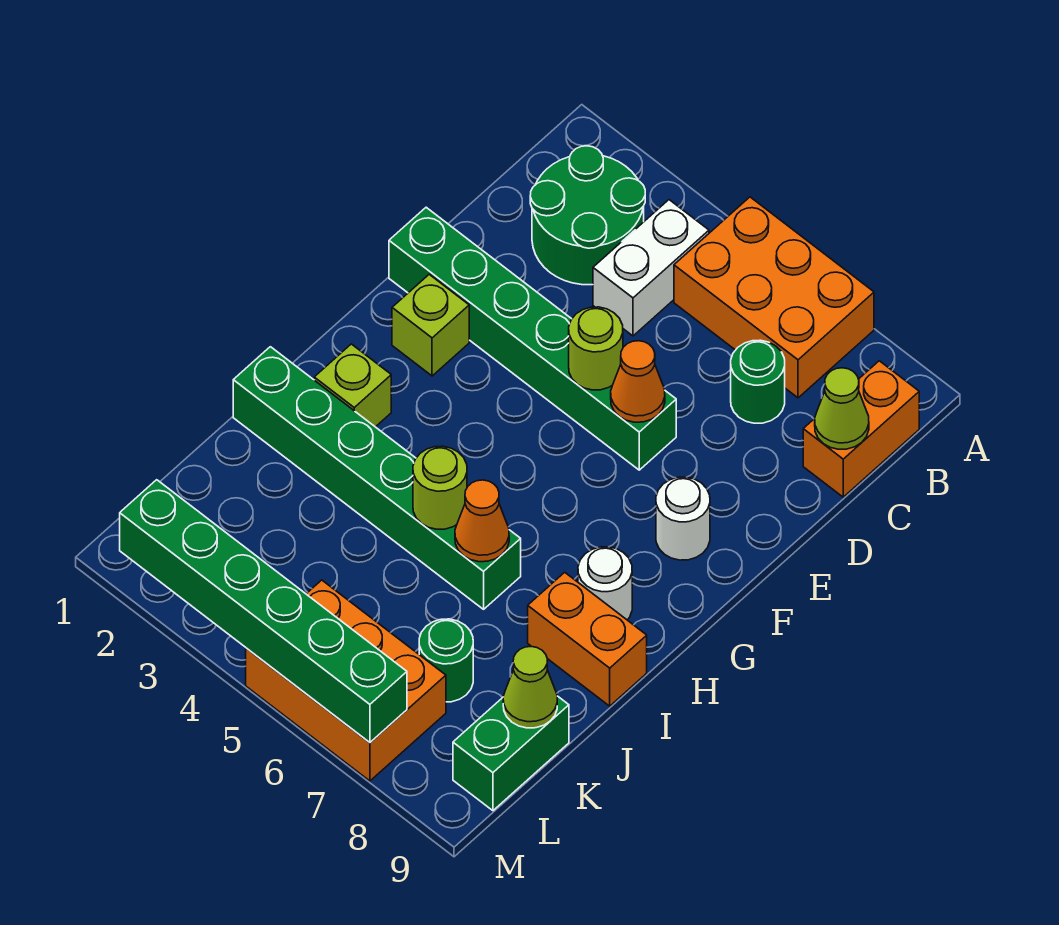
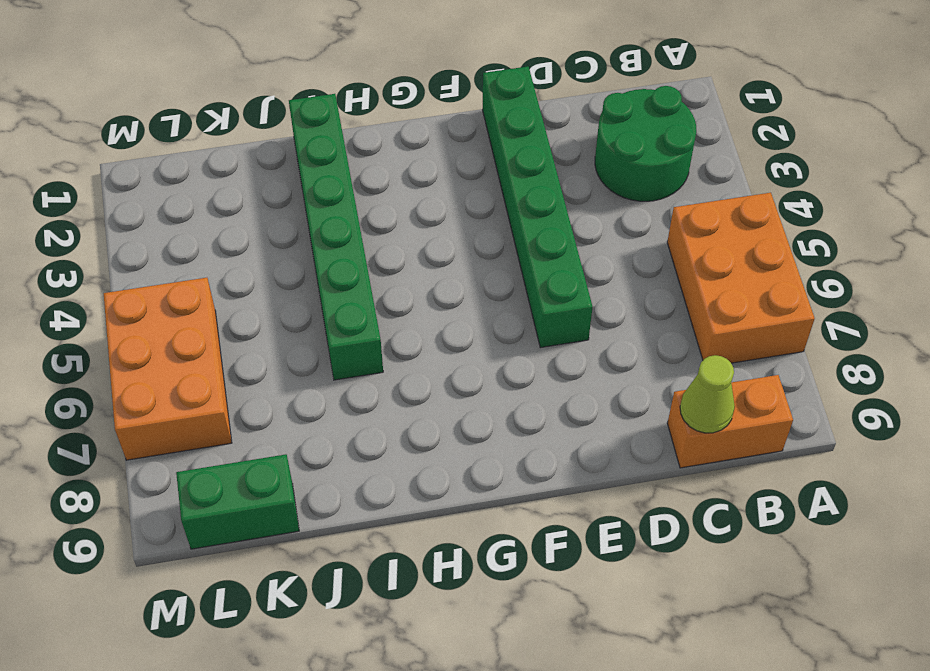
none -> white 1x2 brick [593,200,709,336]
none -> green 1x1 round brick [731,340,785,423]
none -> lime 1x1 brick [392,274,469,376]

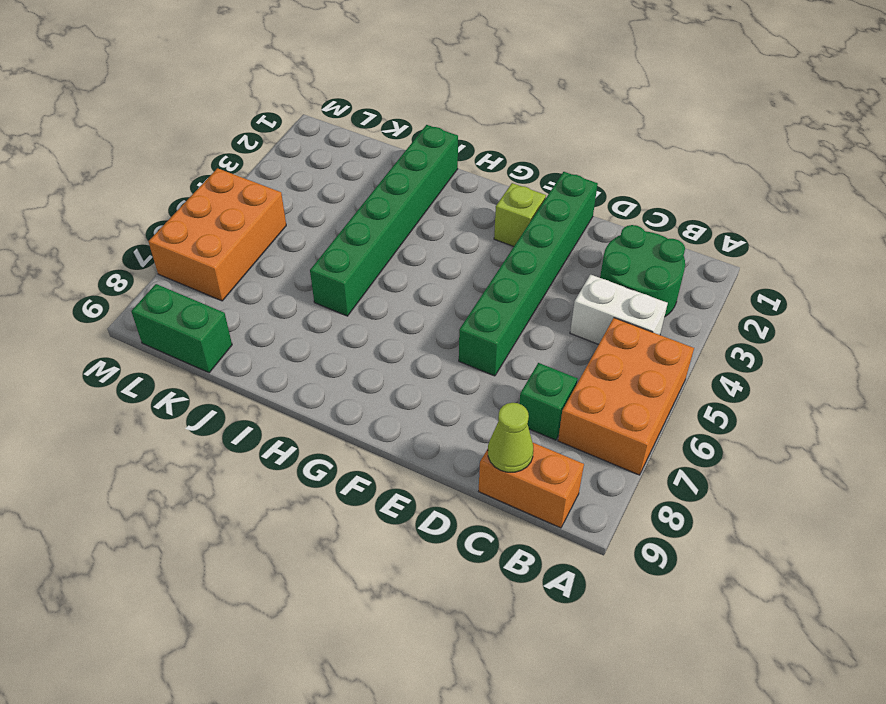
green 1x1 brick [519,363,578,440] -> green 1x1 round brick [731,340,785,423]
none -> white 1x1 round brick [656,477,710,560]
none -> lime 1x1 brick [314,344,391,427]
none -> white 1x1 round brick [578,547,632,620]

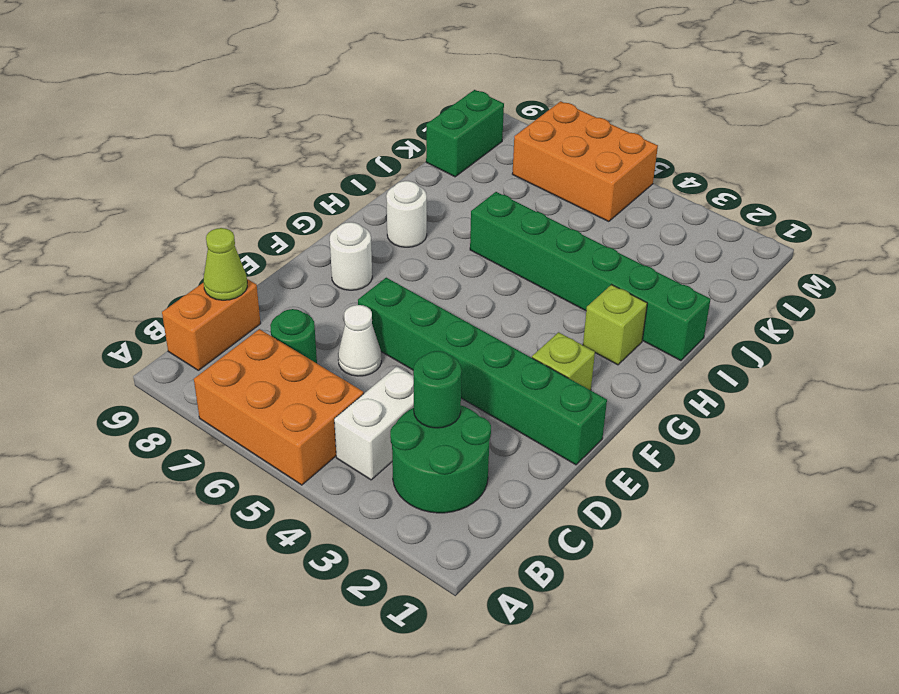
green 1x1 round brick [413,351,462,428] -> green 1x1 round brick moved to [419,619,473,702]
white 1x1 cone [338,305,381,376] -> none
none -> orange 1x2 brick [528,572,647,706]
none -> lime 1x1 round brick [569,307,623,390]
none -> orange 1x1 cone [611,341,665,422]

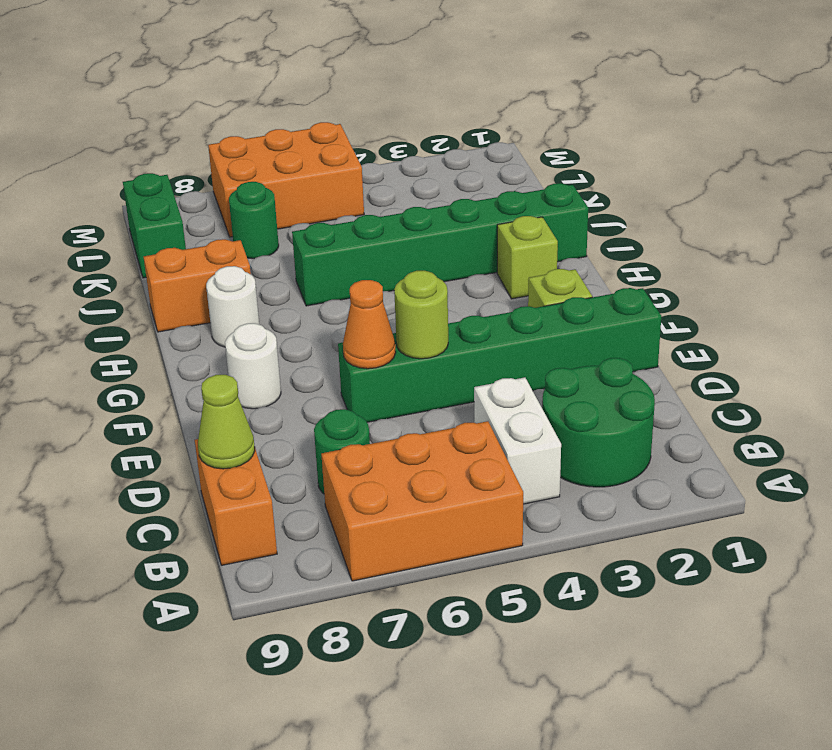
none -> lime 1x1 round brick [413,446,467,529]
none -> orange 1x1 cone [455,480,509,562]
none -> lime 1x1 cone [503,647,557,728]

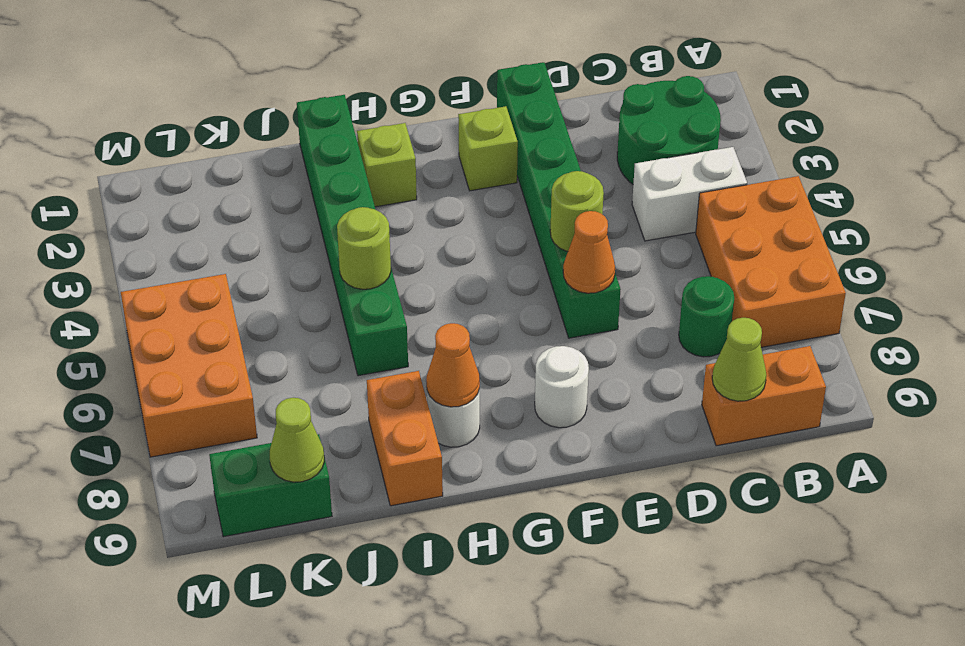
orange 1x1 cone [426,323,480,407] -> orange 1x1 cone moved to [455,480,509,562]
none -> green 1x1 round brick [419,619,473,702]
none -> green 1x6 brick [120,480,407,742]

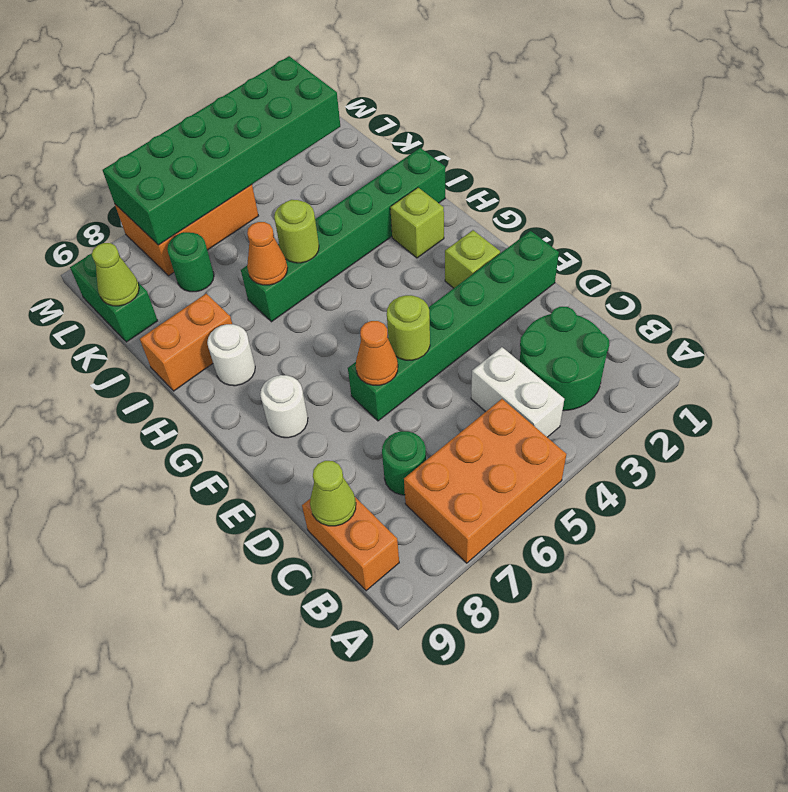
green 2x6 brick [103,56,340,245] -> green 1x6 brick [120,480,407,742]

